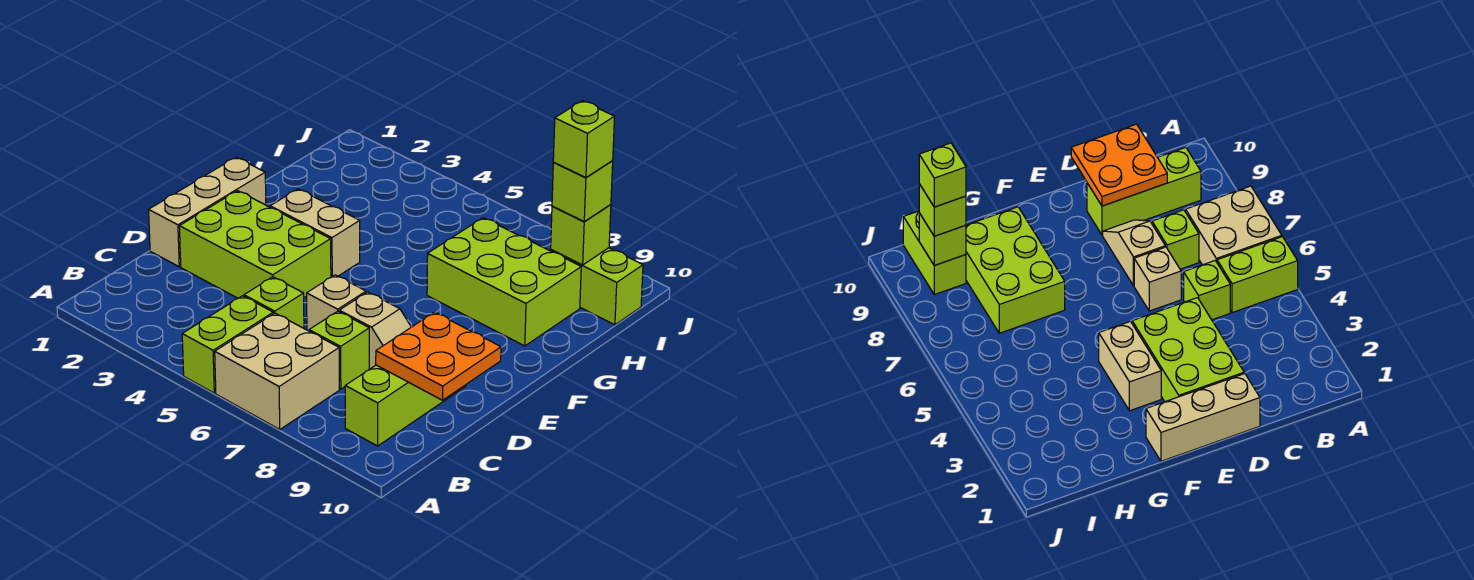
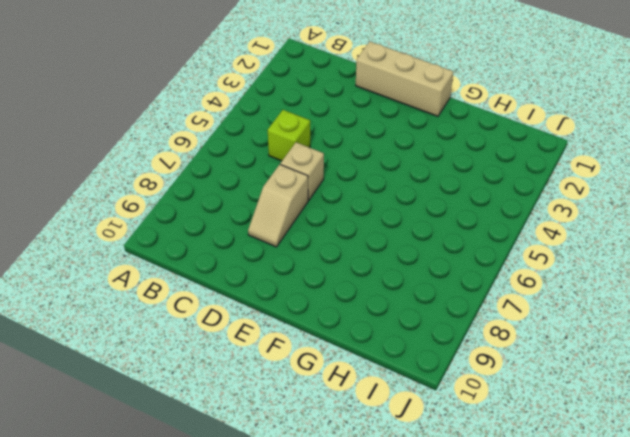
none -> lime 1x2 brick [182,296,273,393]
none -> tan 2x2 brick [215,313,339,429]
none -> lime 1x3 brick [345,365,466,446]

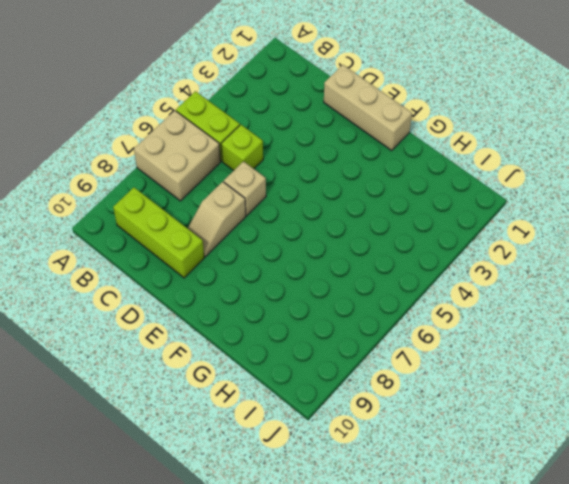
none -> lime 1x1 brick [309,311,369,389]
none -> lime 2x3 brick [179,191,331,298]
none -> tan 1x2 brick [270,189,360,277]

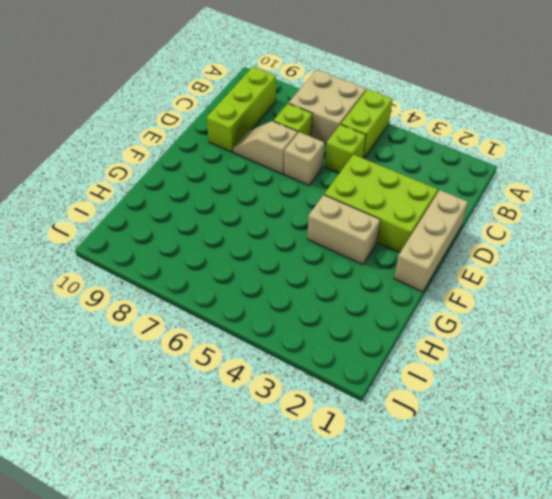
none -> lime 2x3 brick [427,218,581,346]
none -> lime 1x2 brick [551,248,643,325]
none -> orange 2x2 plate [376,312,501,400]

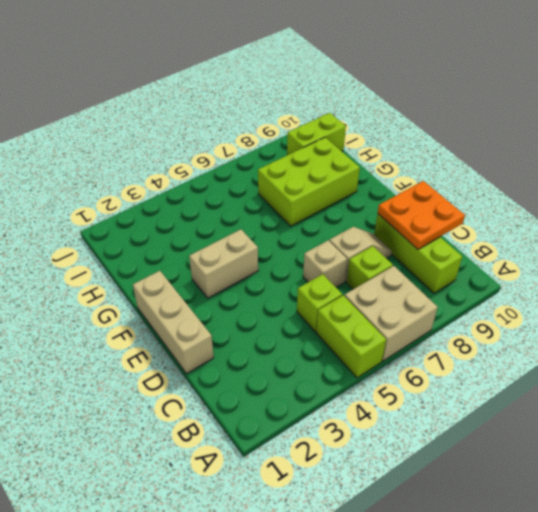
none -> lime 2x3 brick [179,191,331,298]
none -> lime 1x1 brick [551,205,611,265]
none -> lime 1x1 brick [552,161,613,221]

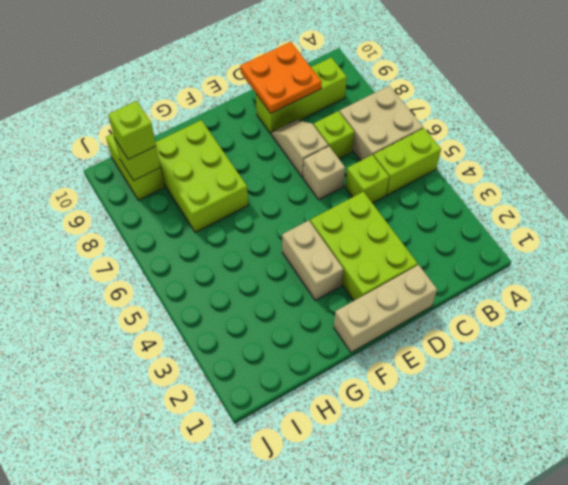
none -> lime 1x1 brick [553,101,615,178]

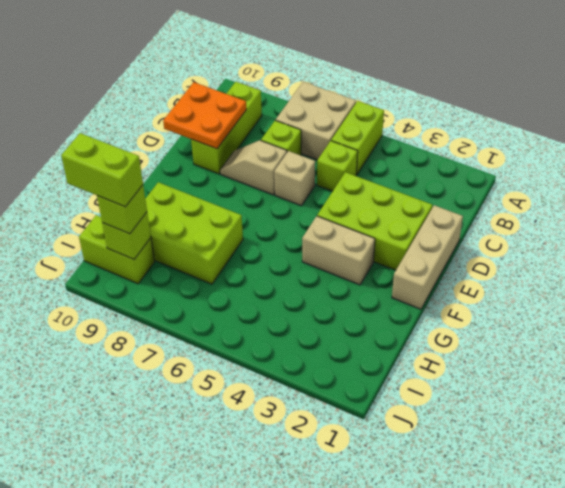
lime 1x2 brick [61,133,143,207] -> lime 1x1 brick [553,101,615,178]

